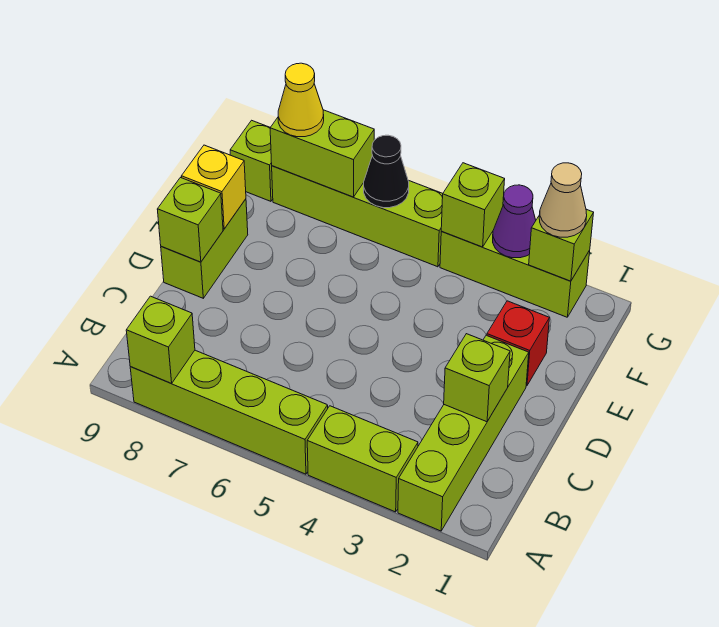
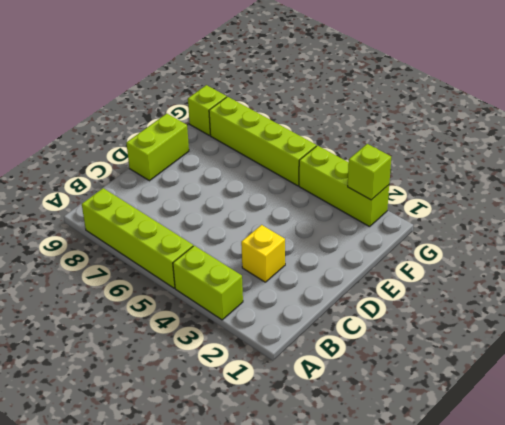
yellow 1x1 brick [241,225,285,282] -> yellow 1x1 brick moved to [181,145,246,229]
none -> lime 1x4 brick [398,335,529,531]
none -> red 1x1 brick [487,301,549,386]
none -> lime 1x1 brick [126,296,195,383]

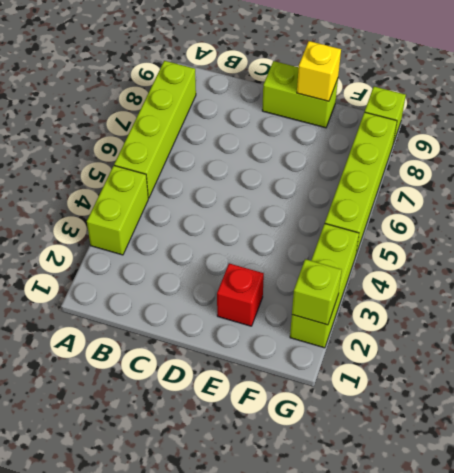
none -> lime 1x4 brick [398,335,529,531]
none -> lime 1x1 brick [126,296,195,383]
none -> lime 1x1 brick [444,334,510,422]

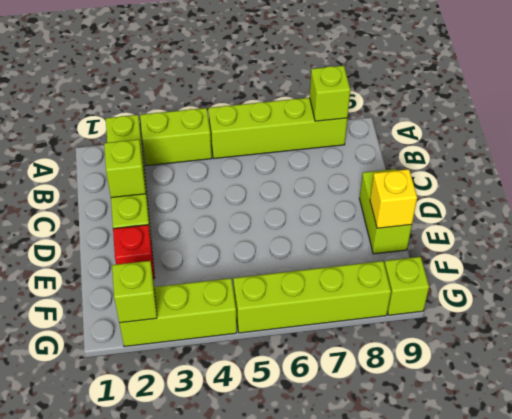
none -> lime 1x1 brick [157,178,223,262]
none -> purple 1x1 cone [493,185,536,258]
none -> lime 1x1 brick [441,163,505,247]

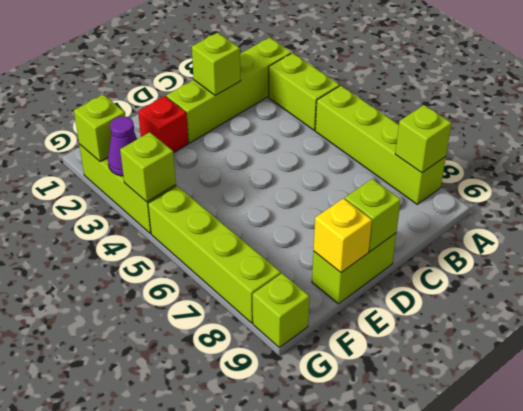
none -> black 1x1 cone [364,135,409,208]
none -> lime 1x2 brick [270,110,374,197]
none -> tan 1x1 cone [539,163,587,237]

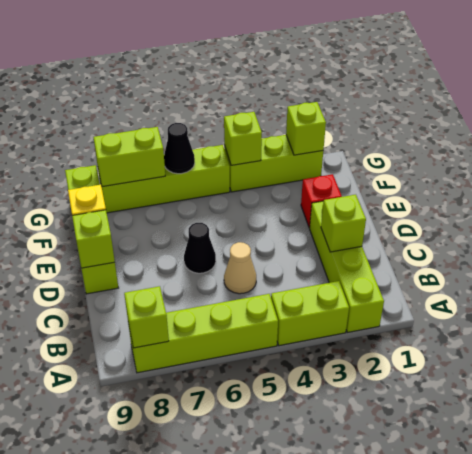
tan 1x1 cone [224,242,256,294] -> tan 1x1 cone moved to [539,163,587,237]
black 1x1 cone [184,223,216,273] -> none
none -> purple 1x1 cone [493,185,536,258]
none -> yellow 1x1 cone [278,63,324,137]

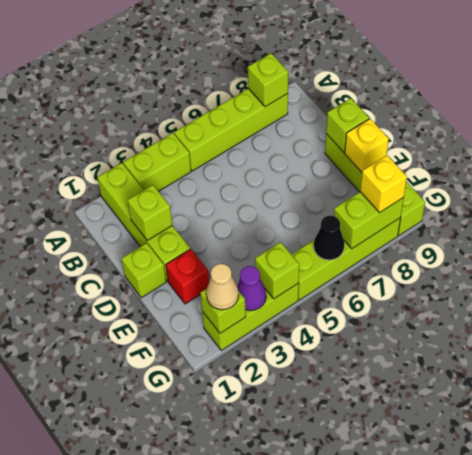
lime 1x1 brick [122,243,166,298] -> none
yellow 1x1 brick [360,155,407,213] -> yellow 1x1 cone [278,63,324,137]

